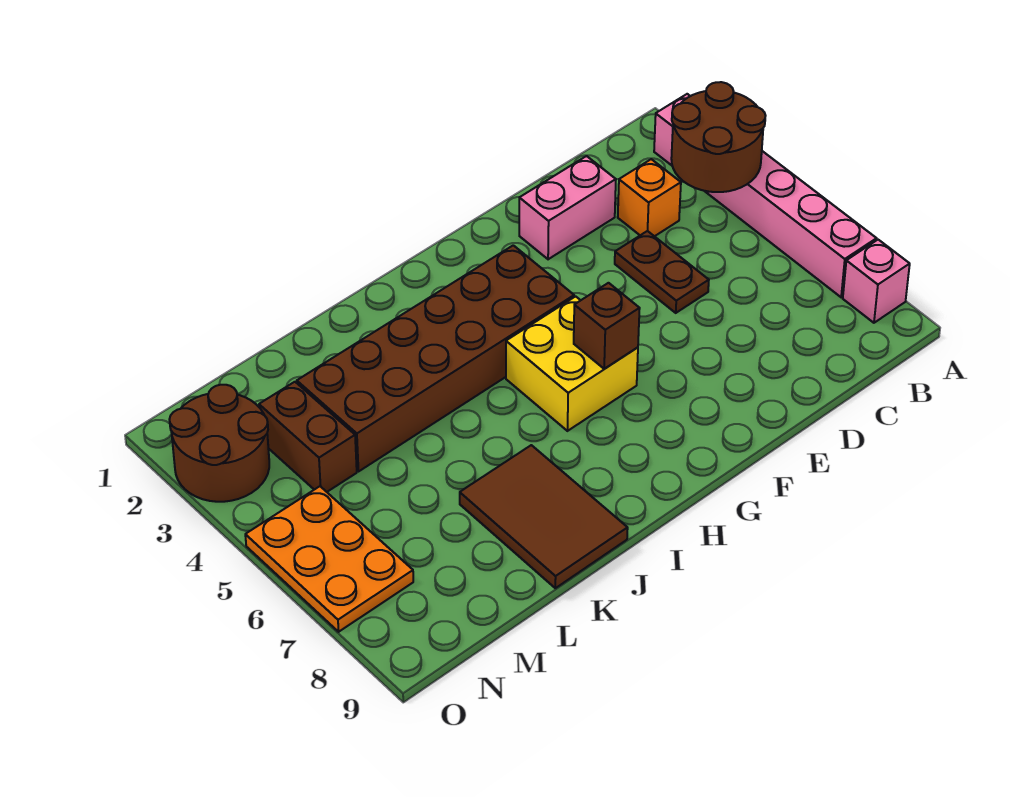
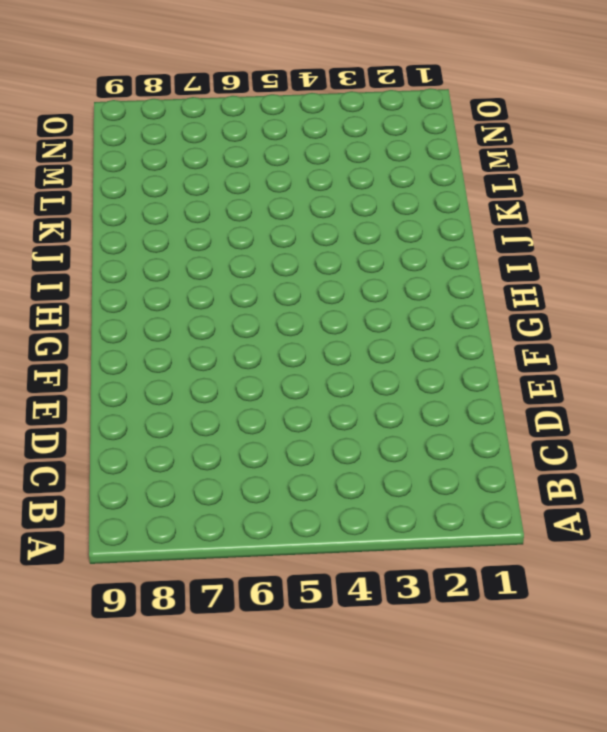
none -> pink 1x6 brick [654,94,877,297]
none -> pink 1x1 brick [843,240,910,323]
none -> orange 1x1 brick [618,159,681,236]

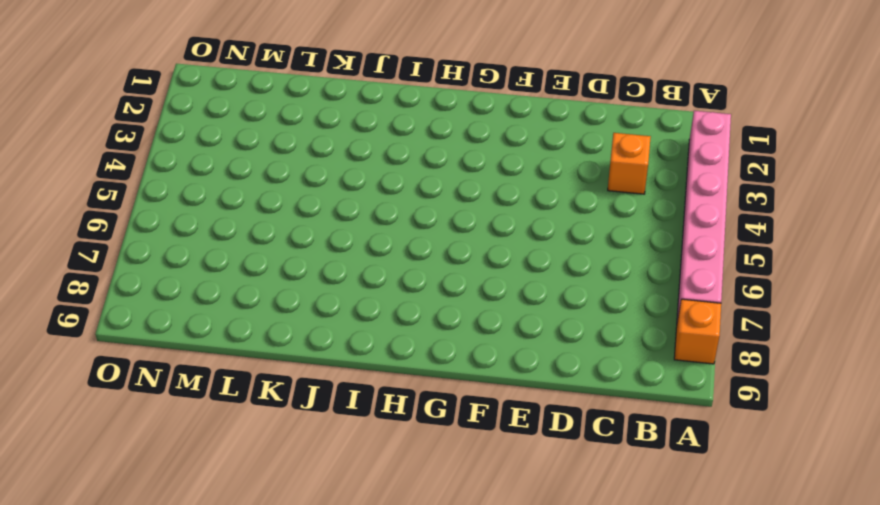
orange 1x1 brick [674,299,721,364] -> pink 1x1 brick [843,240,910,323]
none -> pink 1x2 brick [519,156,616,259]
none -> brown 1x2 plate [615,231,709,313]
none -> brown 2x6 brick [297,245,574,471]

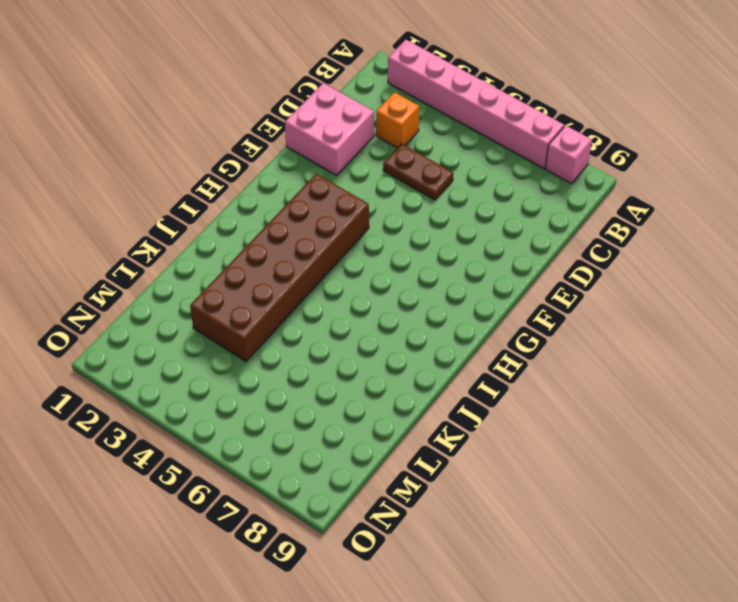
pink 2x2 brick [285,83,374,175] -> pink 1x2 brick [519,156,616,259]
none -> yellow 2x2 brick [506,296,638,431]
none -> brown 2x3 tile [460,445,628,588]
none -> brown 1x2 brick [259,382,357,492]

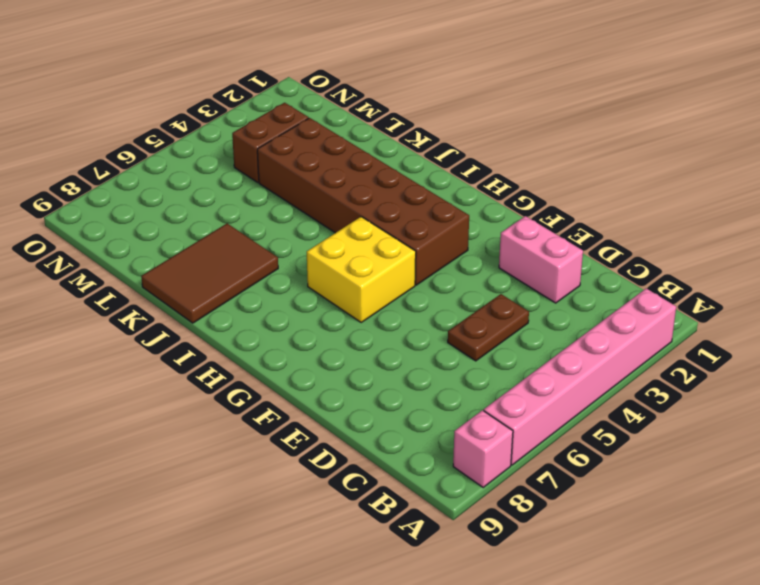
none -> orange 1x1 brick [618,159,681,236]
none -> brown 2x2 round brick [169,385,269,502]
none -> orange 2x3 plate [245,486,413,632]

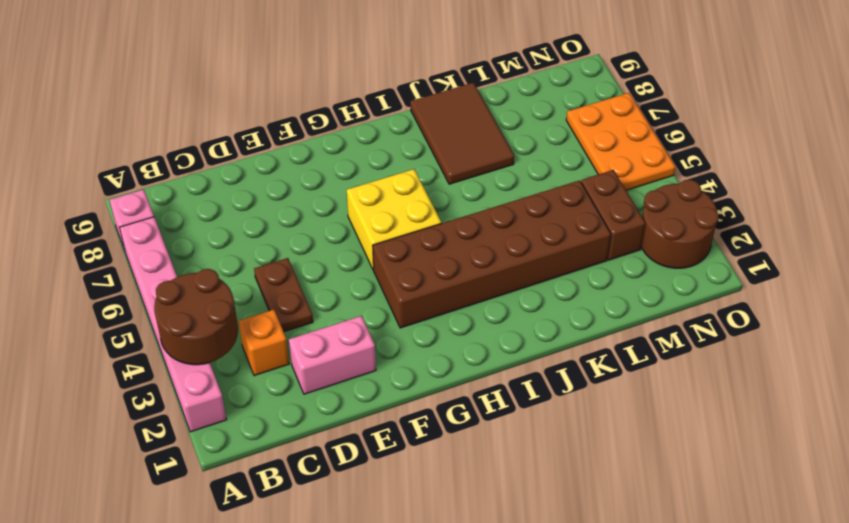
none -> brown 1x1 brick [574,283,640,369]

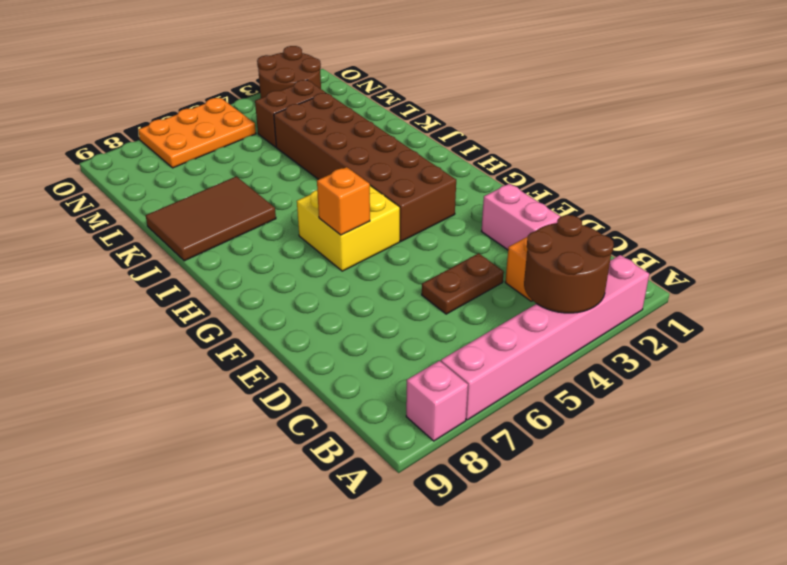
orange 1x1 brick [317,167,370,235] -> brown 1x1 brick [574,283,640,369]

